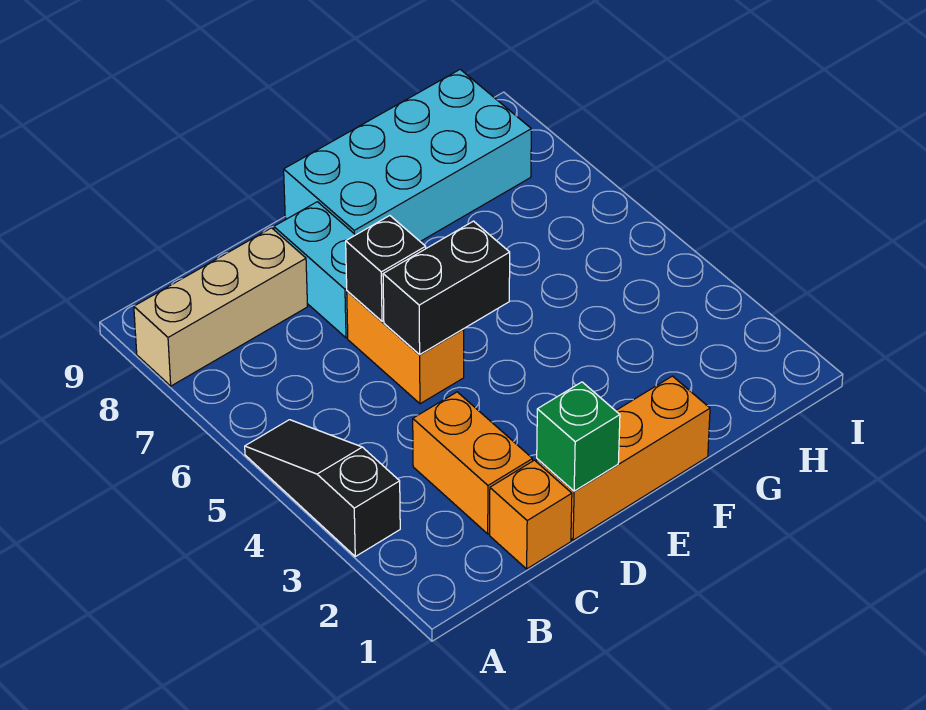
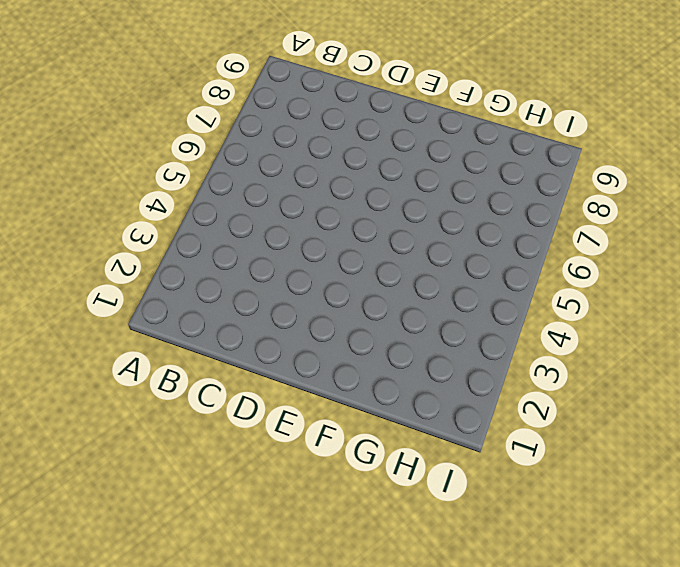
none -> black 1x3 slope [245,420,400,556]
none -> tan 1x3 brick [134,228,308,386]

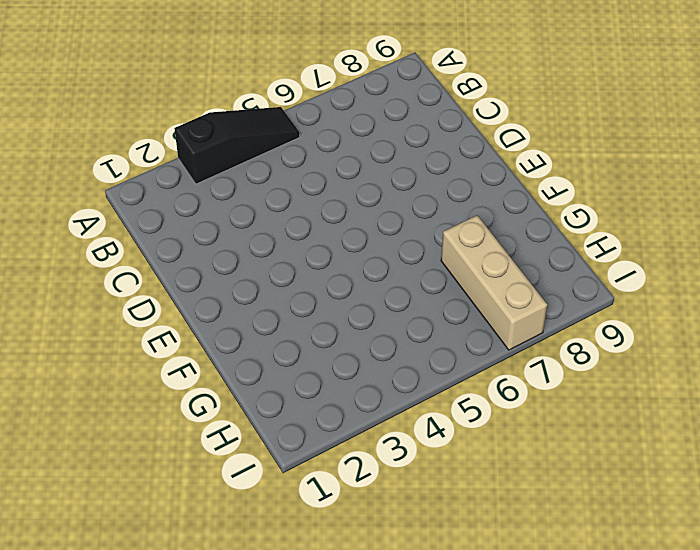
tan 1x3 brick [441,215,547,350] -> tan 1x3 brick moved to [134,228,308,386]
none -> orange 1x1 brick [490,460,572,569]
none -> orange 1x2 brick [413,392,533,534]

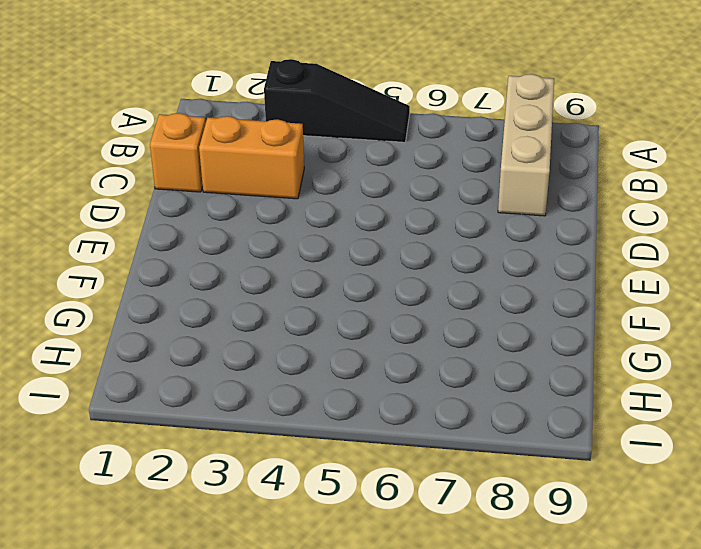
none -> orange 1x3 brick [537,376,710,540]
none -> orange 1x2 brick [347,291,464,404]

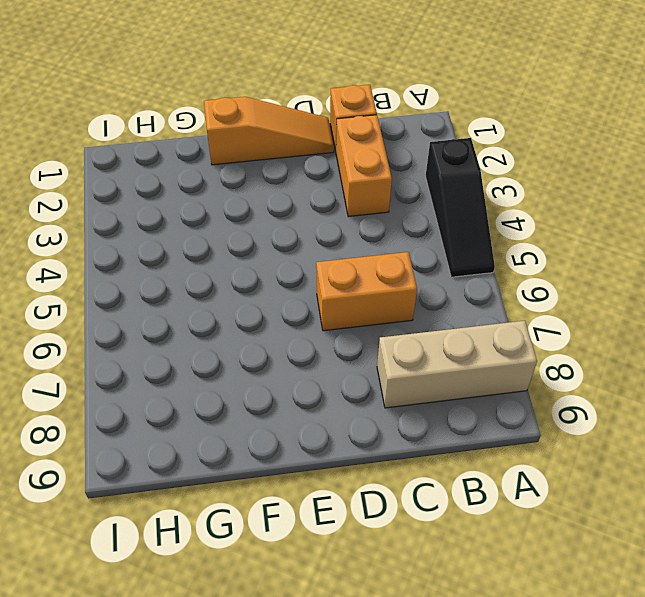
orange 1x2 brick [316,252,417,331] -> orange 1x2 brick turned to [347,291,464,404]
orange 1x3 slope [204,97,334,165] -> orange 1x3 brick [537,376,710,540]
none -> cyan 1x2 brick [274,202,355,338]
none -> cyan 2x4 brick [284,69,531,241]

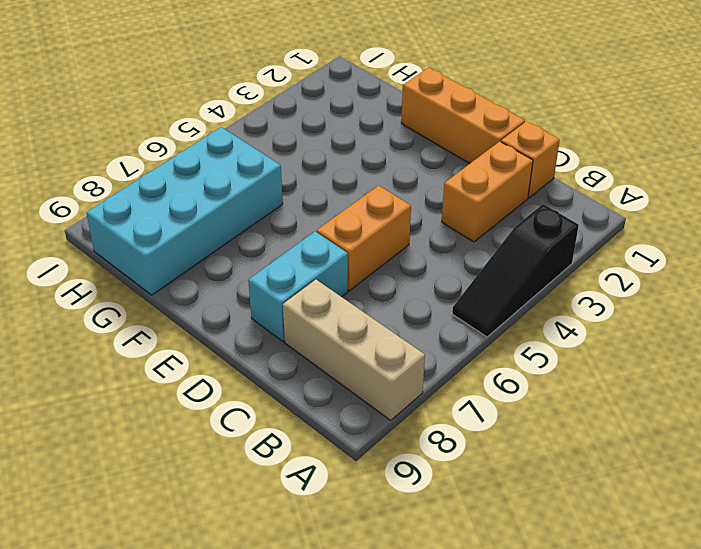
cyan 2x4 brick [86,127,283,295] -> cyan 2x4 brick turned to [284,69,531,241]
none -> green 1x1 brick [537,382,620,491]
none -> black 1x2 brick [383,221,510,354]

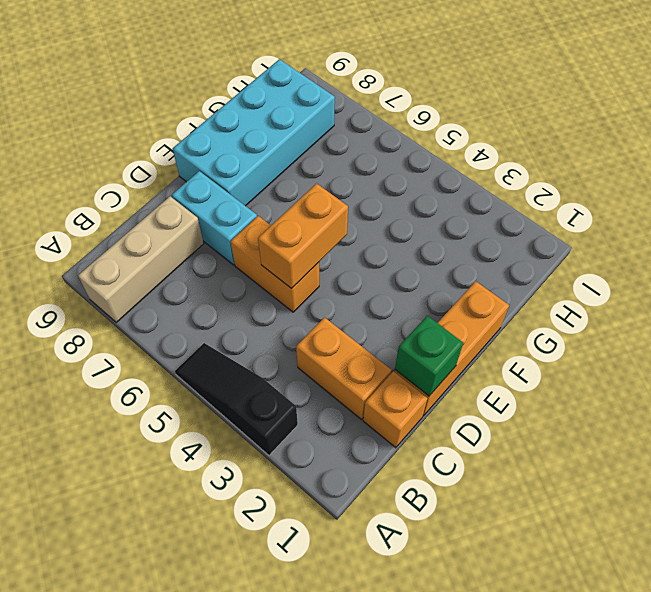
orange 1x2 brick [258,183,348,289] -> black 1x2 brick [383,221,510,354]
none -> black 1x1 brick [346,216,426,321]

